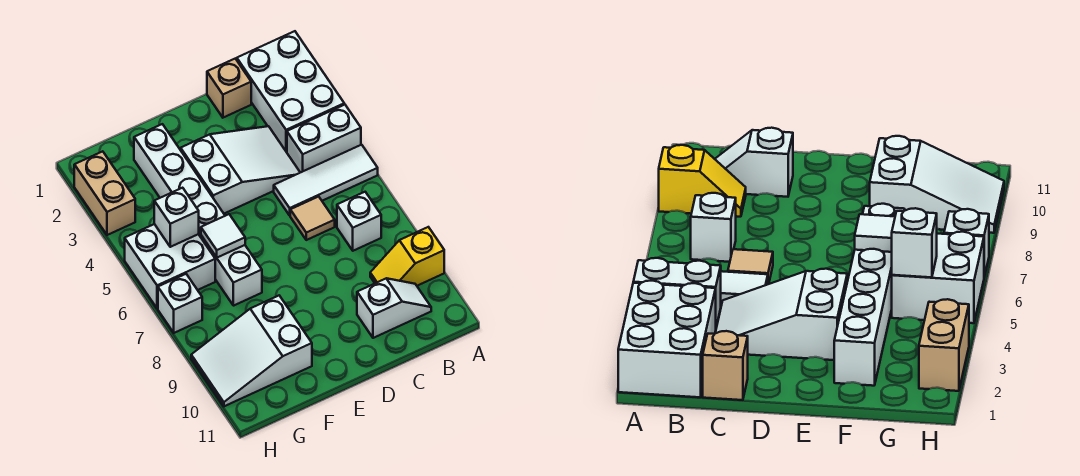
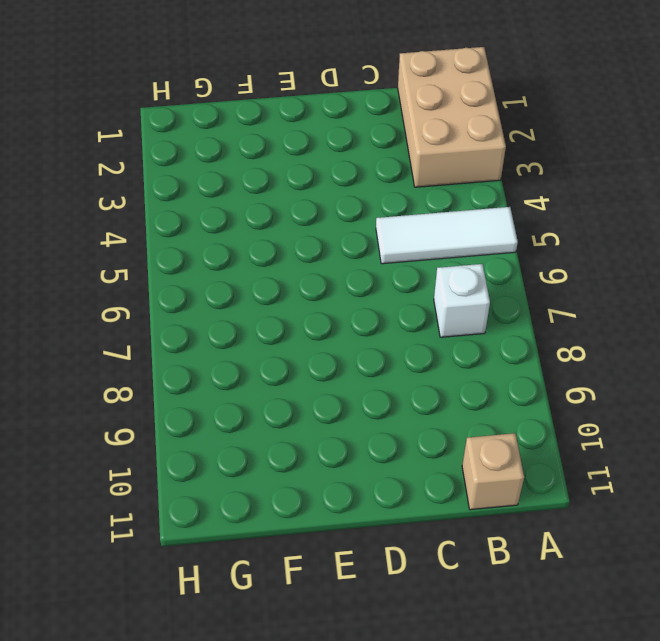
tan 2x3 brick [398,47,506,187] -> white 2x3 brick [237,31,344,152]
tan 1x1 brick [462,433,524,510] -> tan 1x1 brick moved to [207,59,251,118]
none -> white 1x2 brick [287,105,361,173]
none -> yellow 1x2 slope [370,227,444,286]
none -> white 1x2 slope [357,278,431,338]

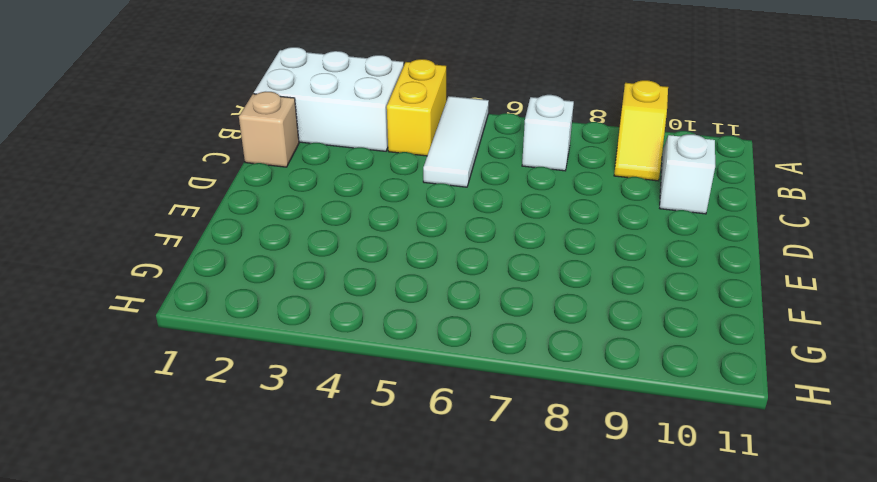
yellow 1x2 brick [387,59,446,156] -> white 1x2 brick [287,105,361,173]
none -> white 2x3 slope [181,126,300,214]
none -> tan 1x1 tile [290,197,335,240]
none -> white 1x6 brick [134,124,262,306]

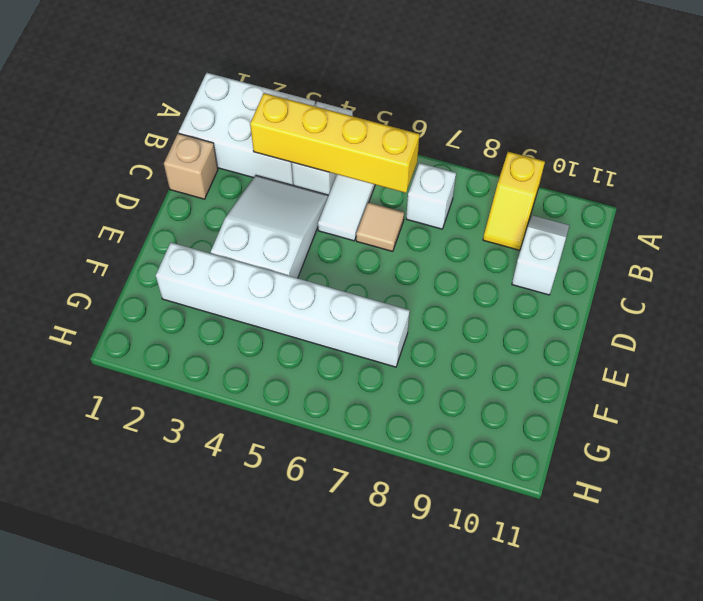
yellow 1x4 brick [250,93,420,193] -> none
none -> white 2x3 slope [191,296,312,406]
none -> white 2x2 brick [125,224,215,309]
none -> tan 1x2 brick [74,151,135,235]

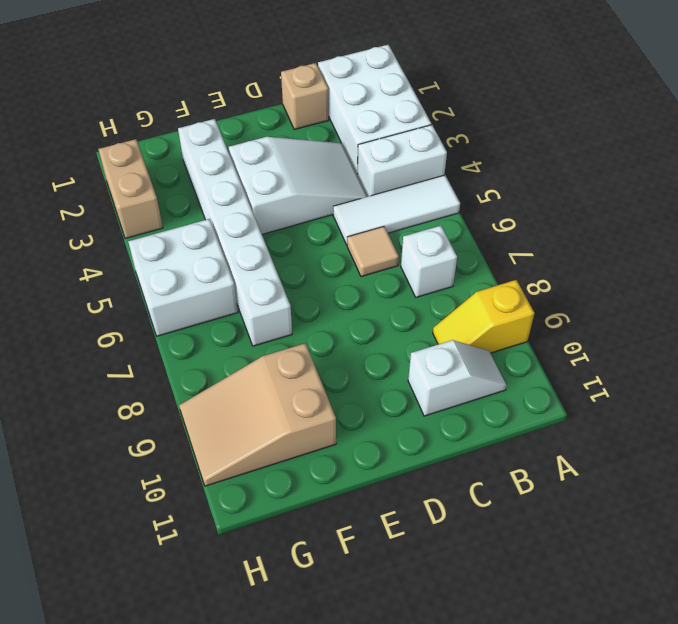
tan 2x3 slope [179,343,336,486] -> white 2x3 slope [191,296,312,406]
none -> white 1x1 brick [158,274,202,333]
none -> white 1x1 tile [201,214,245,258]
none -> white 1x1 brick [154,188,199,247]

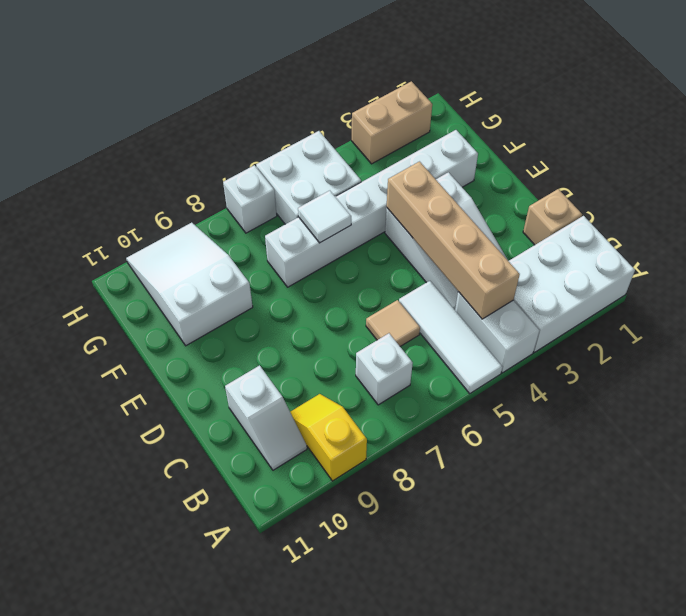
tan 1x4 brick [387,162,520,319] -> none
none -> white 1x1 brick [154,188,199,247]

